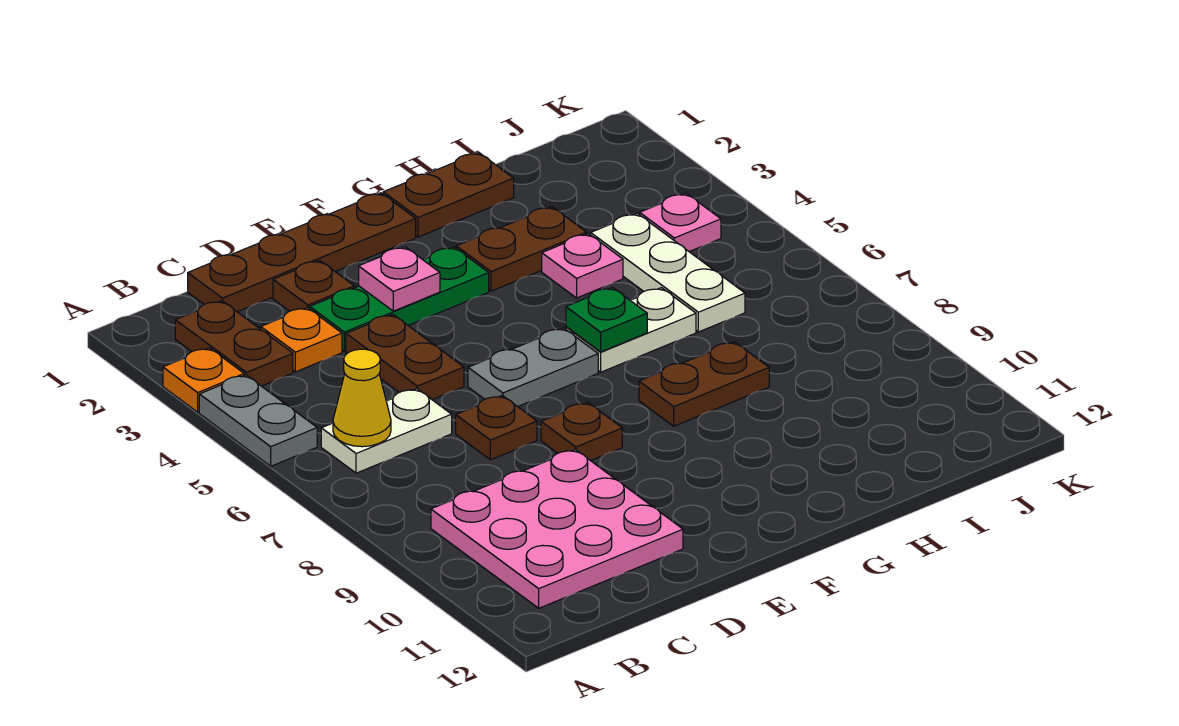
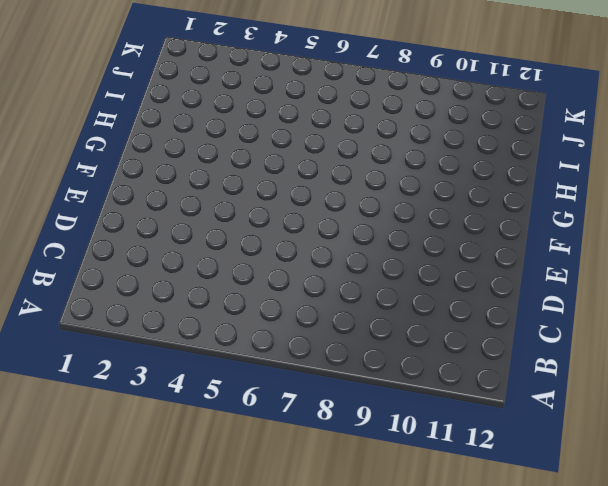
none -> orange 1x1 plate [163,348,244,412]
none -> grey 1x2 plate [199,375,317,466]
none -> brown 1x2 plate [175,301,293,386]

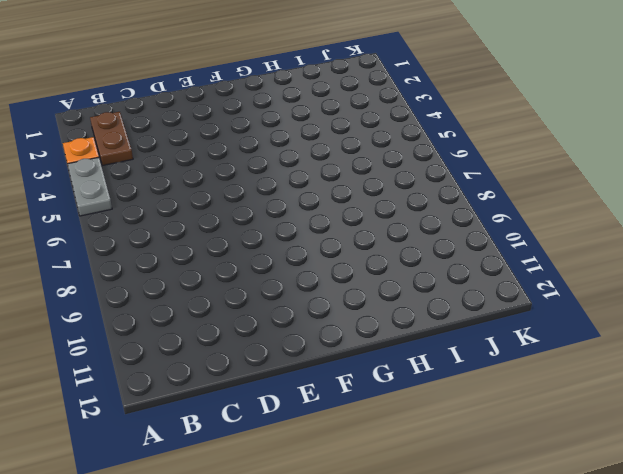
none -> white 1x2 plate [321,389,452,473]
none -> pink 3x3 plate [431,450,683,608]
none -> brown 1x4 plate [188,193,416,312]

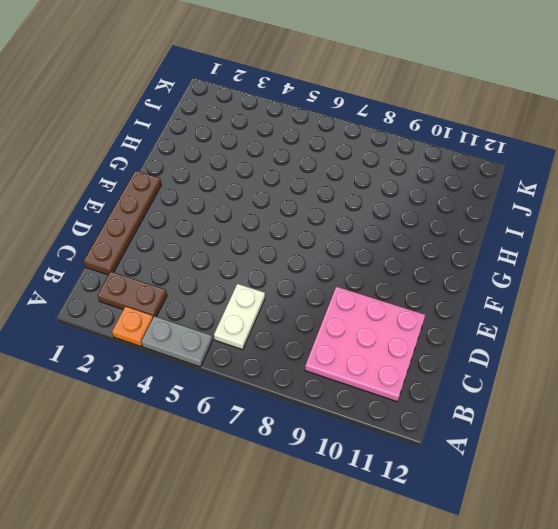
none -> orange 1x1 plate [261,308,342,372]
none -> brown 1x1 plate [273,260,354,311]
none -> green 1x3 plate [310,247,489,352]

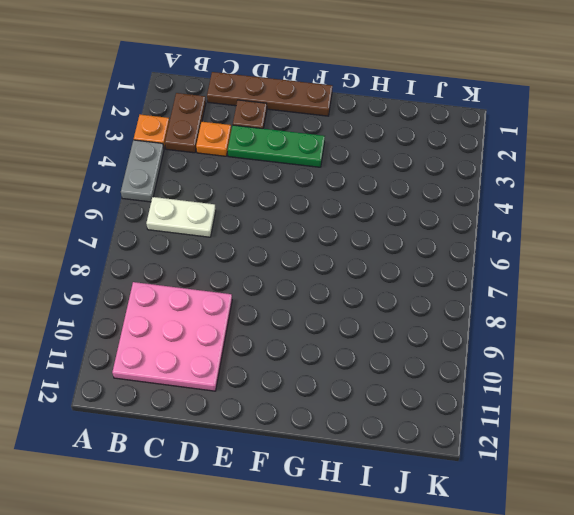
none -> brown 1x2 plate [346,314,464,400]
none -> brown 1x1 plate [456,396,537,460]
none -> grey 1x2 plate [468,328,598,407]

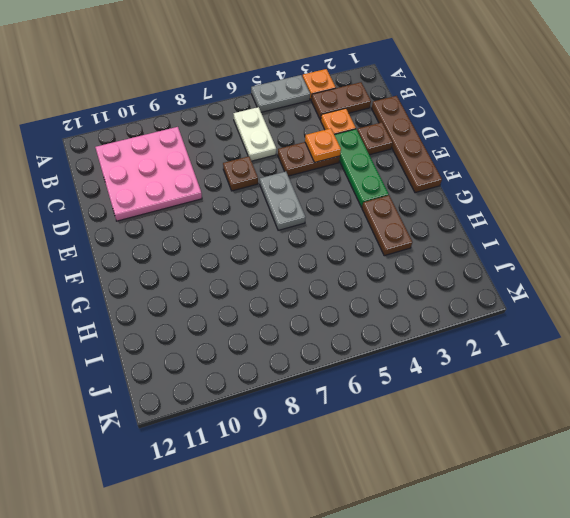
orange 1x1 plate [305,128,341,163] -> none
none -> brown 1x1 plate [541,402,622,461]
none -> brown 1x2 plate [383,153,514,237]
none -> white 1x2 plate [566,288,696,372]

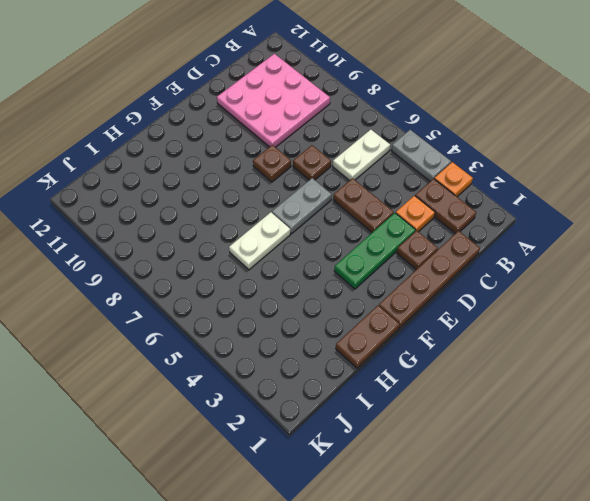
none -> brown 1x2 plate [456,207,587,291]
none -> brown 1x2 plate [639,342,769,426]
none -> pink 1x1 plate [542,234,623,298]

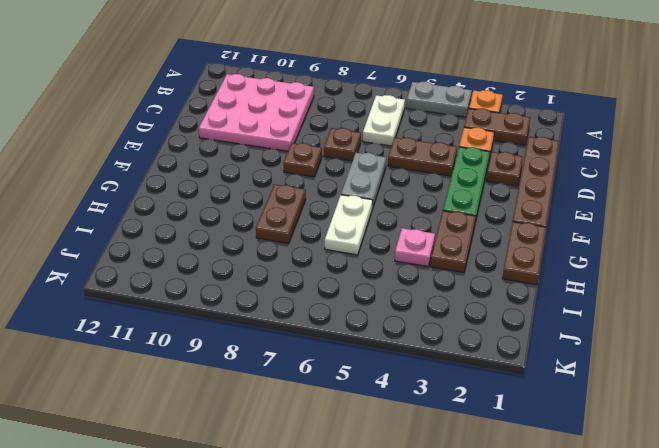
none -> white 1x3 plate [591,213,745,332]
none -> pink 1x1 plate [640,193,721,252]
none -> yellow 1x1 cone [333,349,391,447]

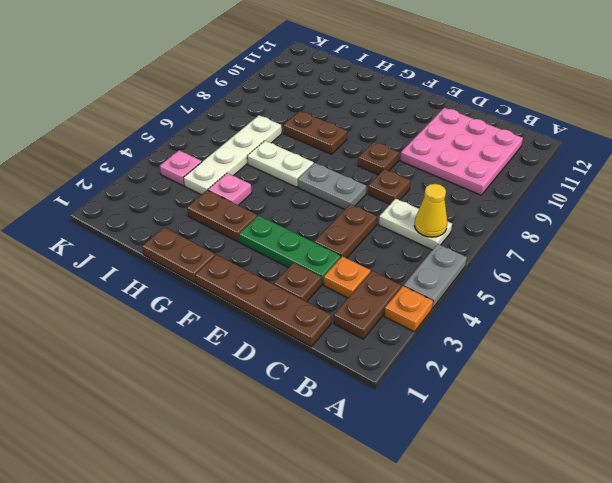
white 1x4 plate [183,115,282,195] -> white 1x3 plate [591,213,745,332]
none -> pink 1x1 plate [359,247,440,311]
none -> green 1x1 plate [566,288,647,352]

